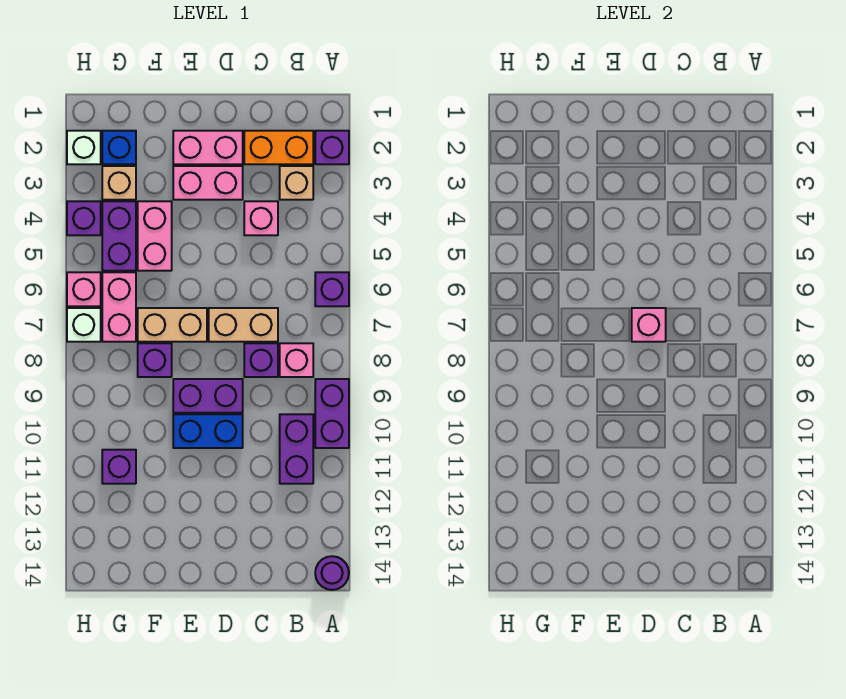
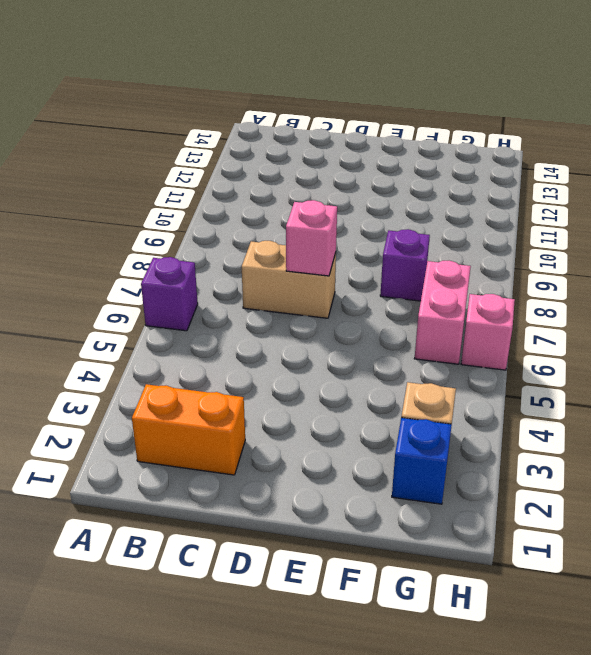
none -> purple 1x1 brick [315,131,349,164]
none -> purple 1x2 brick [315,379,349,448]
none -> purple 1x1 round brick [315,556,349,590]

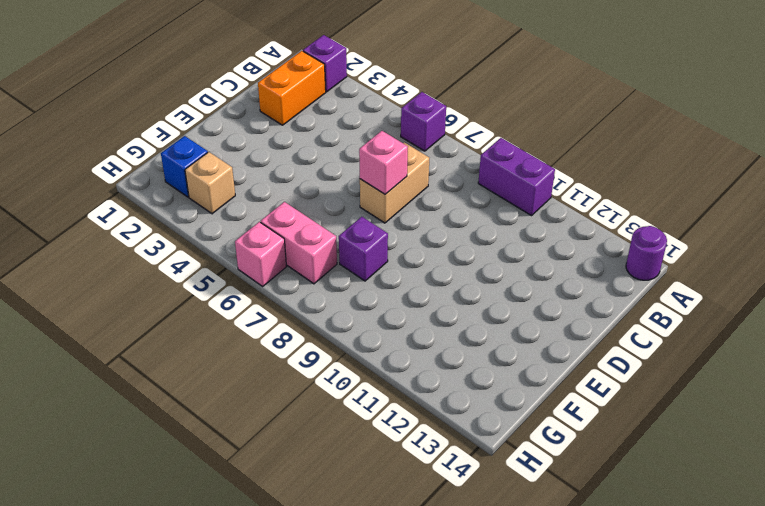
none -> tan 1x1 brick [280,166,313,200]
none -> pink 1x1 brick [280,343,313,377]
none -> purple 1x2 brick [280,414,313,484]

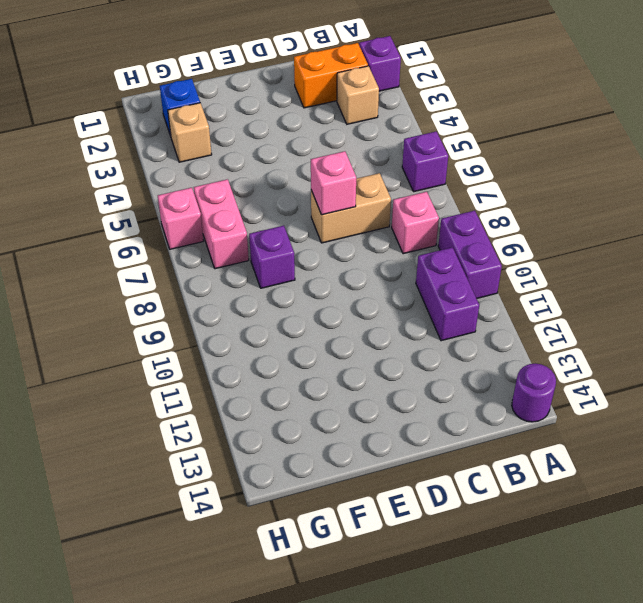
none -> pink 1x1 brick [244,201,278,235]
none -> purple 1x1 brick [244,343,278,377]
none -> pink 1x2 brick [173,131,243,164]

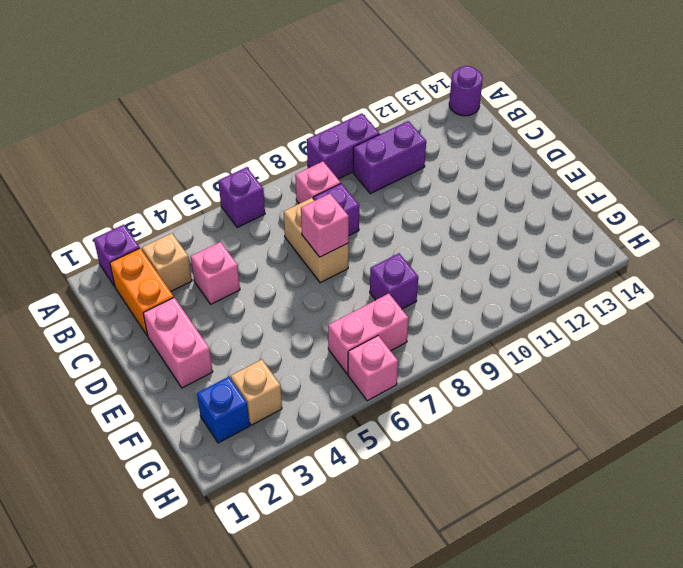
none -> pink 1x2 brick [173,166,243,200]
none -> purple 1x2 brick [173,379,243,413]
none -> blue 1x2 brick [173,414,243,448]

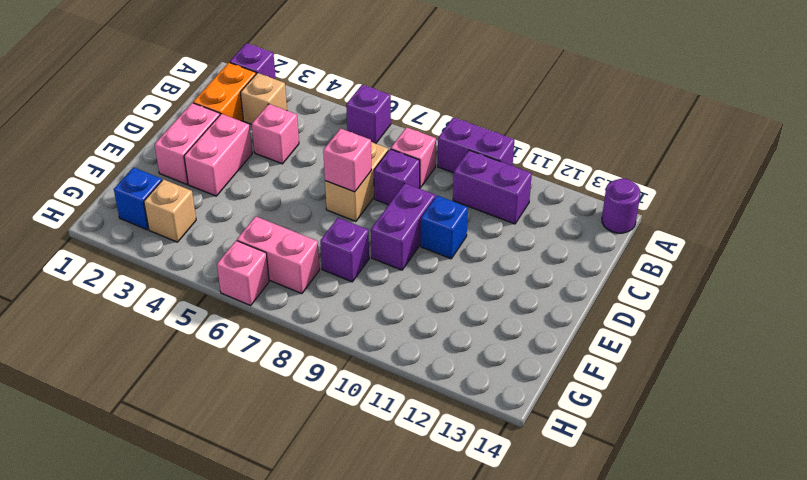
blue 1x1 brick [421,196,468,259] -> blue 1x2 brick [173,414,243,448]
none -> tan 1x2 brick [138,308,207,342]
none -> pink 1x2 brick [138,201,172,271]
none -> purple 1x2 brick [102,201,136,271]

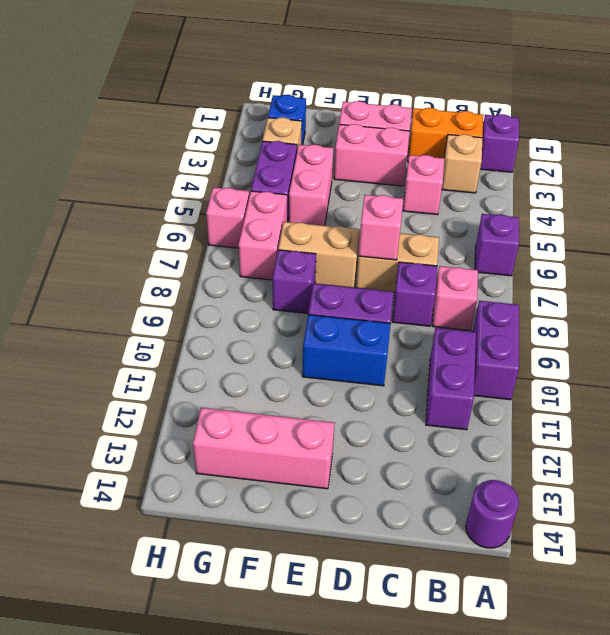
pink 1x3 brick [193,408,334,489] -> none
none -> purple 1x1 brick [102,450,136,484]
none -> white 1x1 brick [67,131,101,164]
none -> purple 1x1 brick [67,201,101,235]

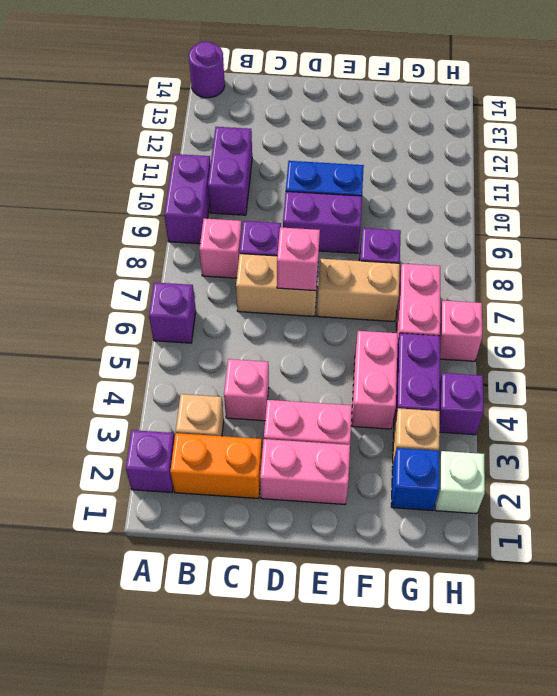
none -> purple 1x1 brick [102,450,136,484]
none -> white 1x1 brick [67,308,101,342]

